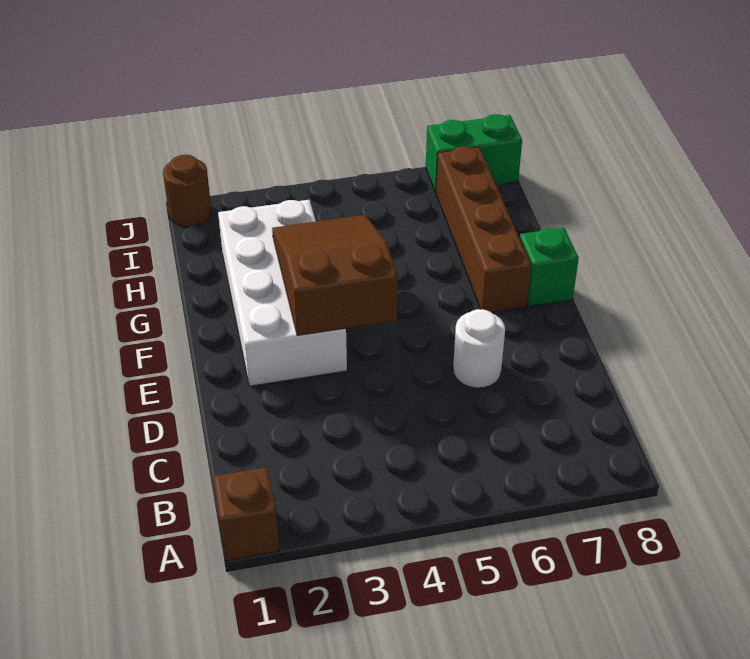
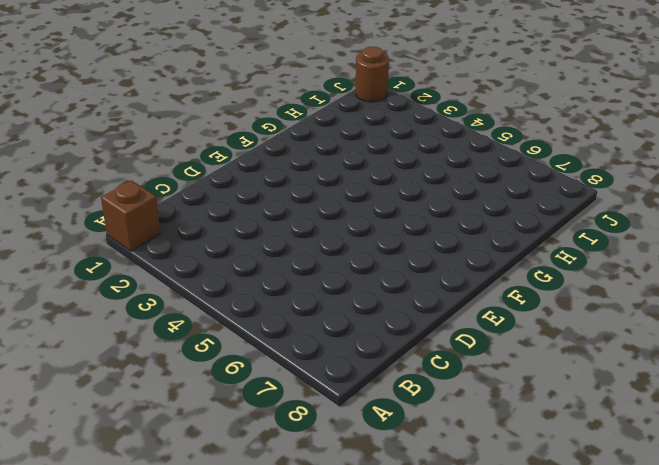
none -> white 1x1 round brick [453,309,505,388]
none -> white 2x4 brick [218,200,347,386]

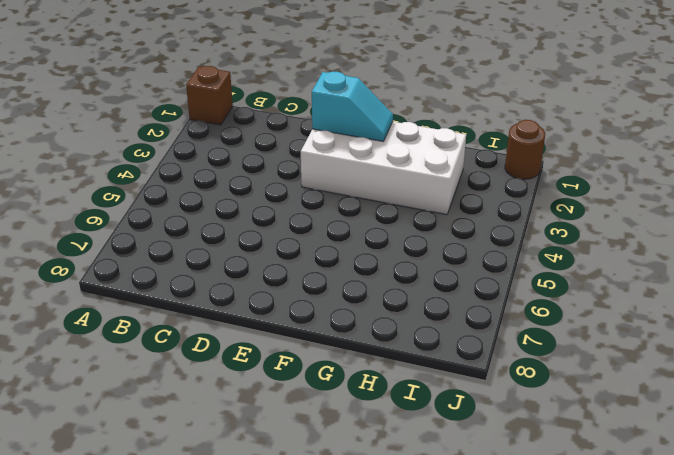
cyan 1x2 slope [312,72,393,141] -> none
none -> white 1x1 round brick [453,309,505,388]
none -> brown 1x4 brick [436,147,531,312]

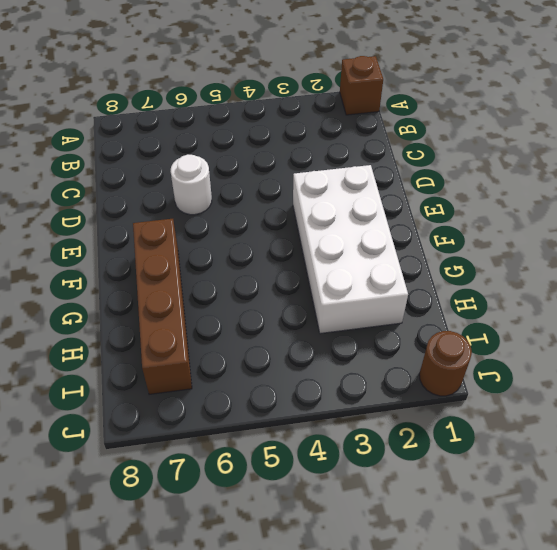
none -> green 1x1 brick [520,228,579,307]
none -> green 1x2 brick [426,114,522,193]

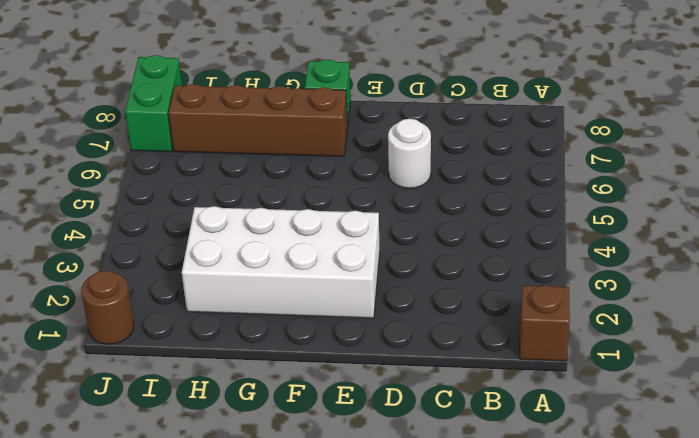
none -> brown 2x3 slope [272,215,398,336]

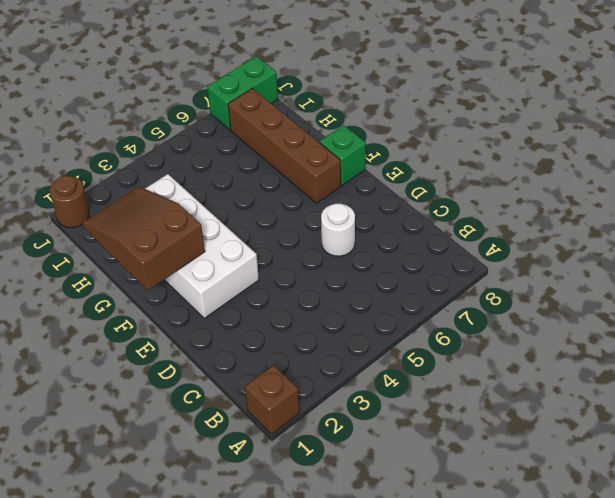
brown 2x3 slope [83,187,205,290] -> brown 2x3 slope moved to [272,215,398,336]

